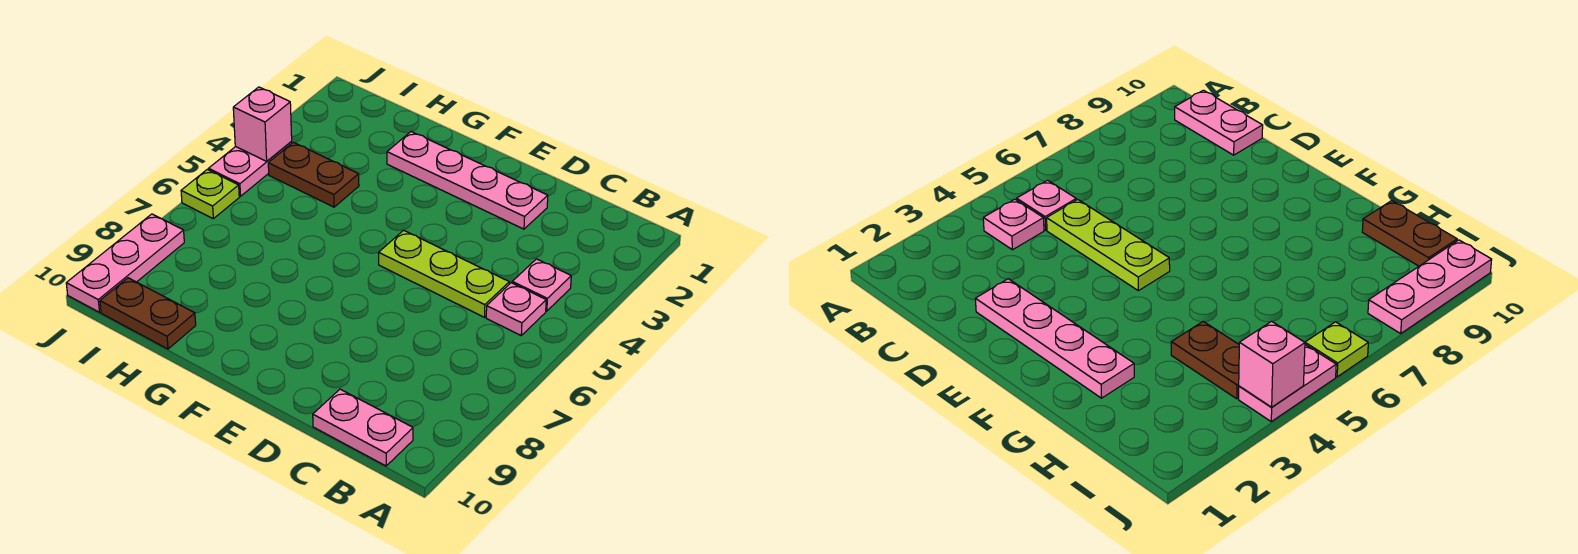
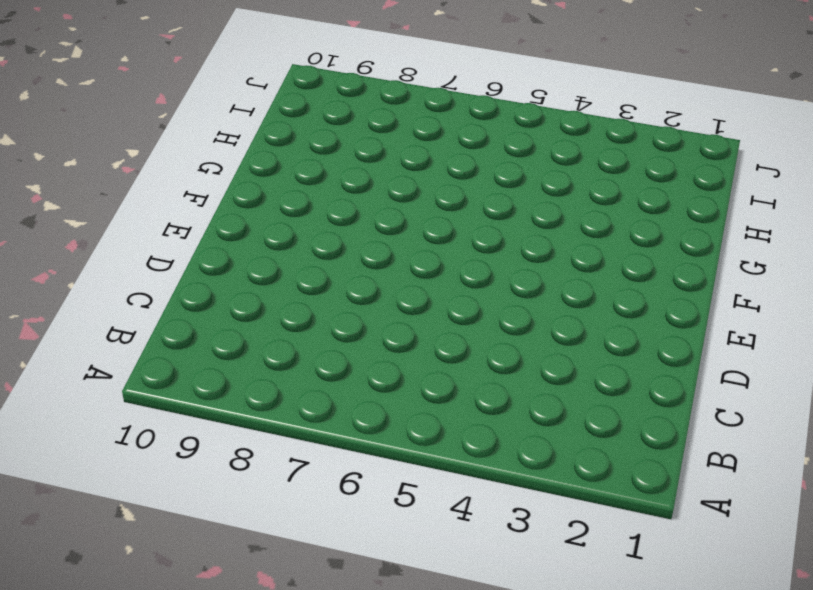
none -> pink 1x1 plate [512,259,571,311]
none -> pink 1x1 plate [486,283,546,335]

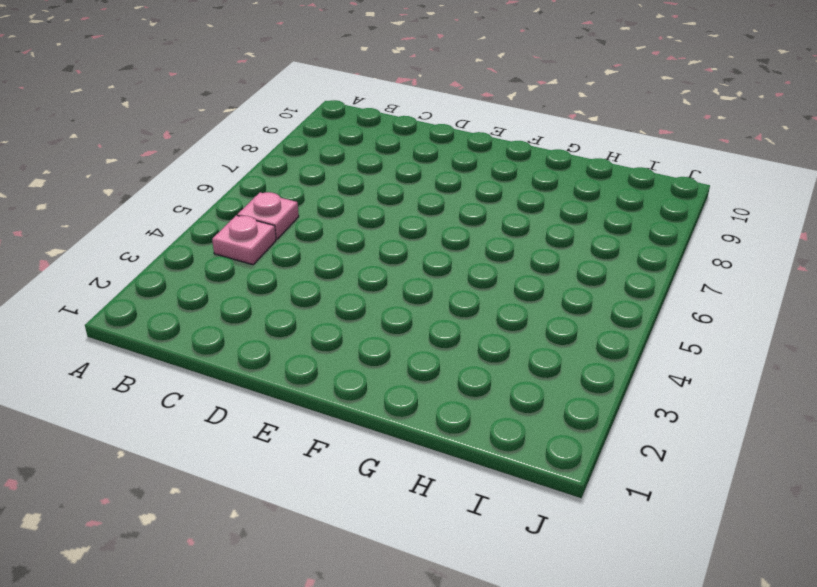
none -> pink 1x2 plate [313,389,413,466]
none -> lime 1x3 plate [379,230,509,317]

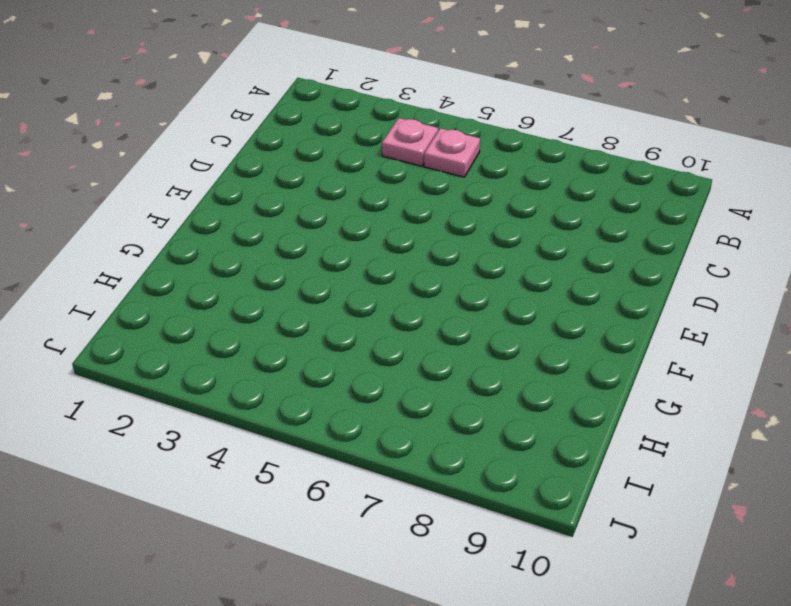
none -> pink 1x2 plate [313,389,413,466]
none -> lime 1x3 plate [379,230,509,317]

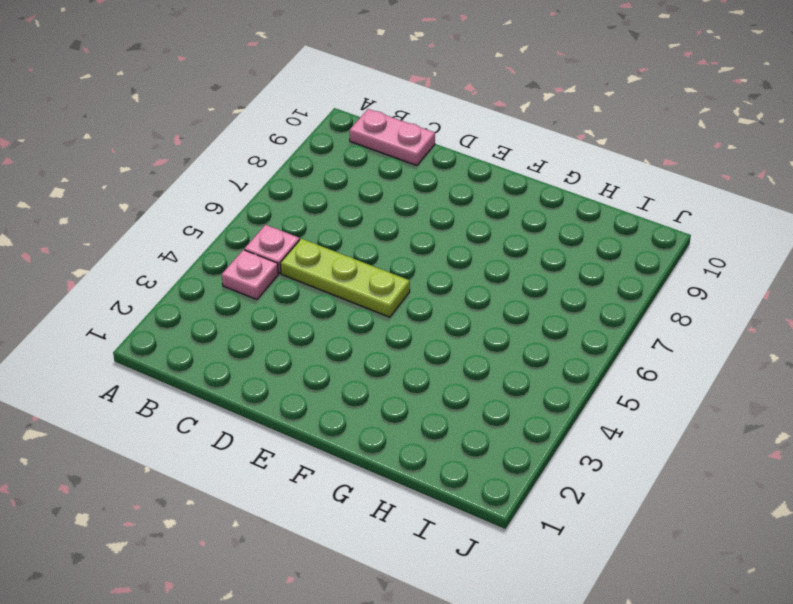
none -> pink 1x4 plate [387,132,548,229]
none -> brown 1x2 plate [268,142,359,207]

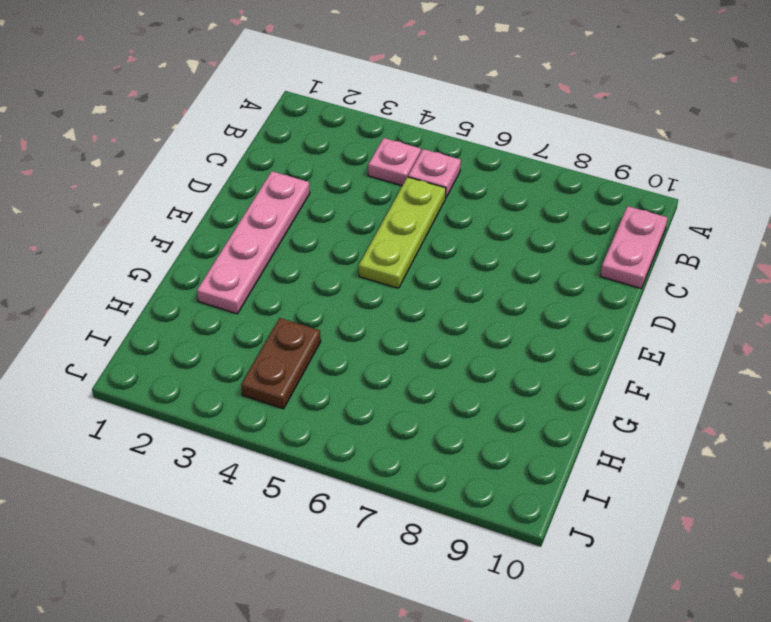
none -> brown 1x2 plate [100,278,196,349]
none -> pink 1x2 plate [208,142,292,196]

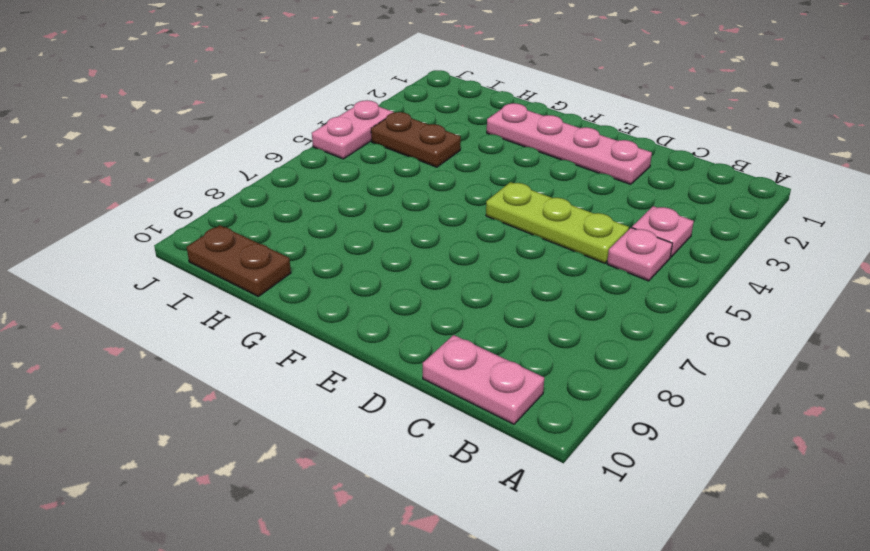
none -> lime 1x1 plate [181,170,239,219]
none -> pink 1x3 plate [66,214,184,312]

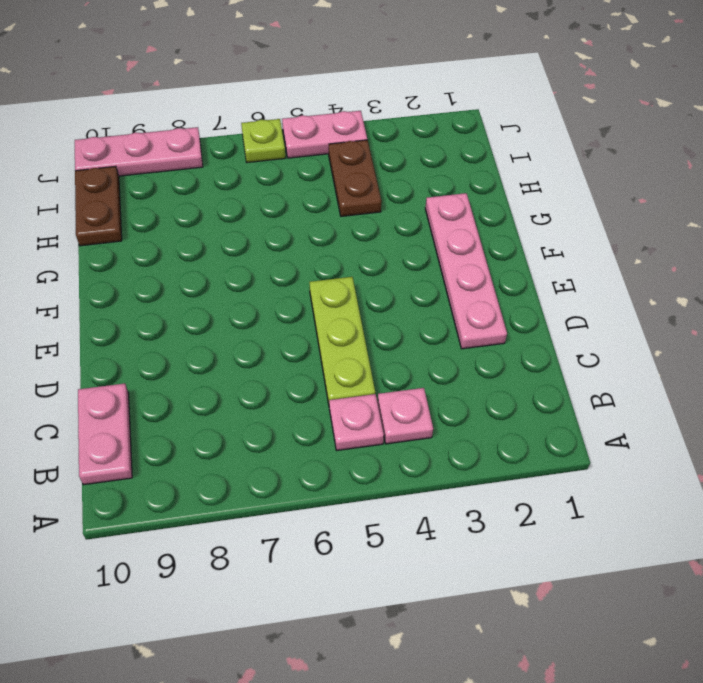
none -> pink 1x1 brick [233,87,292,161]

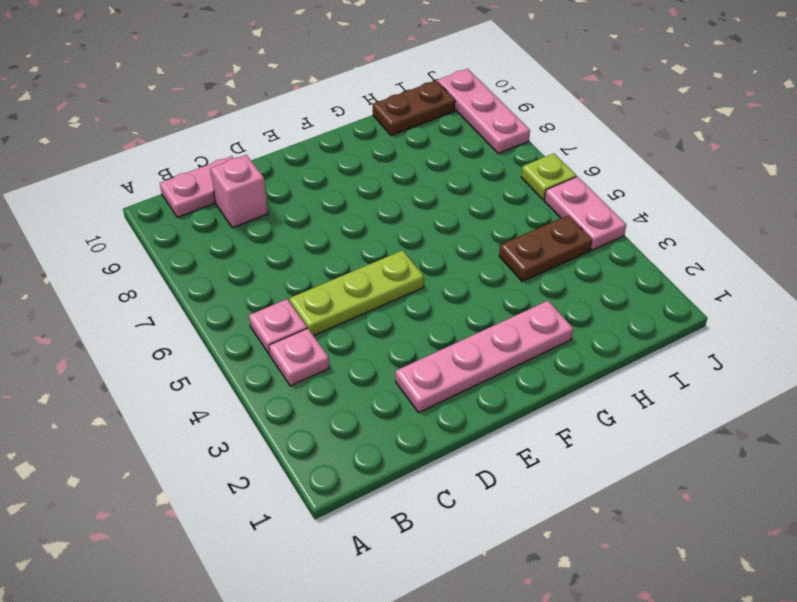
pink 1x1 brick [210,155,268,228] -> pink 1x1 brick moved to [233,87,292,161]

